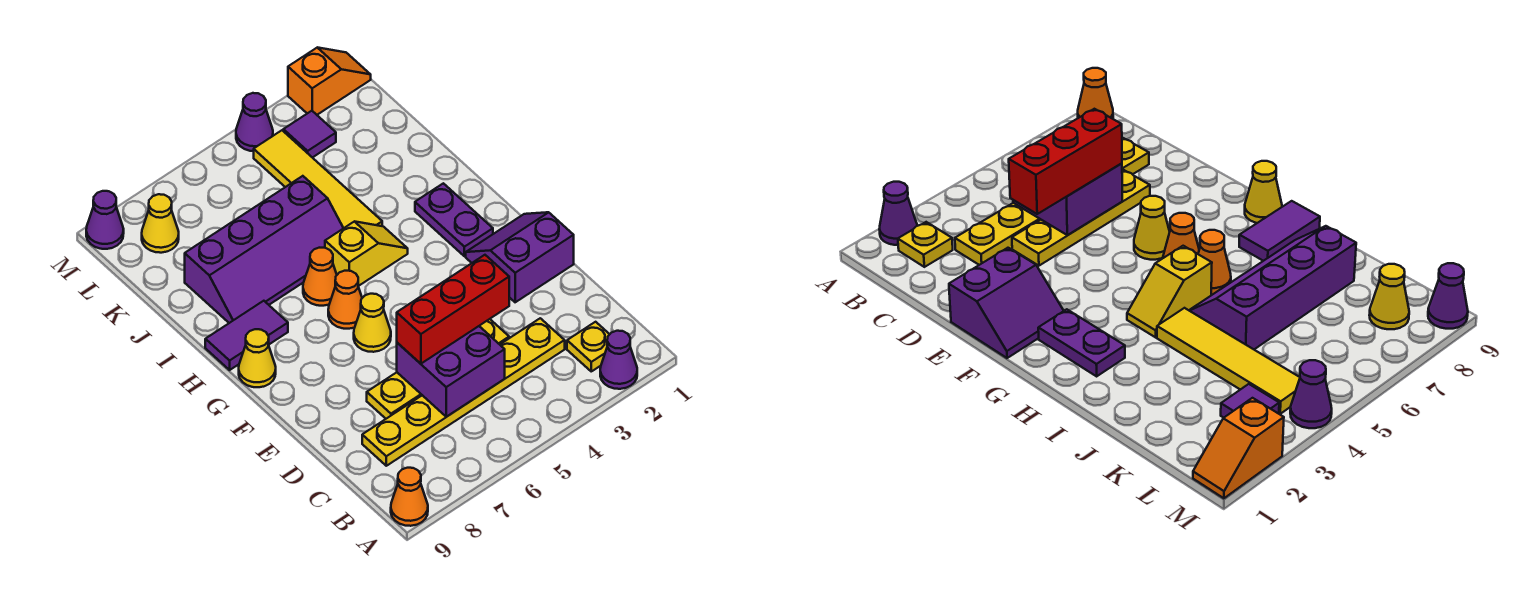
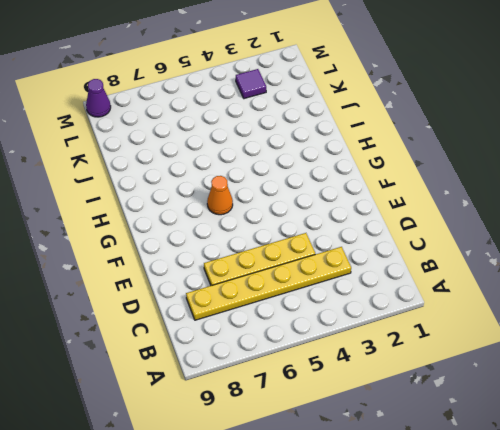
none -> purple 1x1 cone [600,331,637,389]
none -> orange 1x1 cone [391,468,428,526]
none -> yellow 1x1 plate [567,322,610,371]

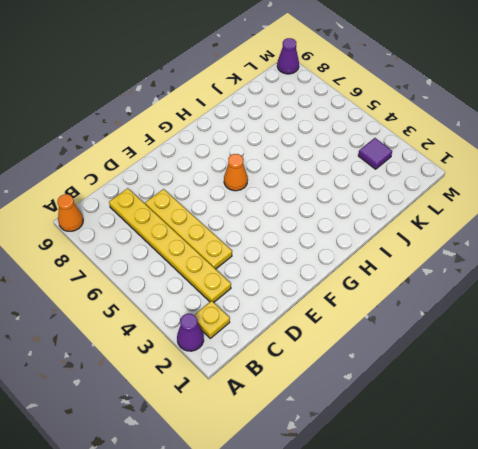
none -> purple 2x2 slope [466,212,574,302]
none -> yellow 1x1 cone [354,294,391,352]
none -> purple 1x2 plate [415,183,493,256]

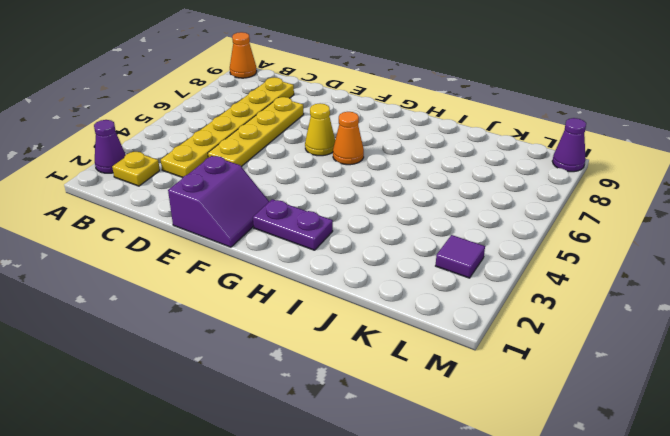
none -> yellow 1x1 cone [239,329,276,387]
none -> yellow 1x2 slope [325,222,408,286]
none -> orange 1x1 cone [303,248,337,306]

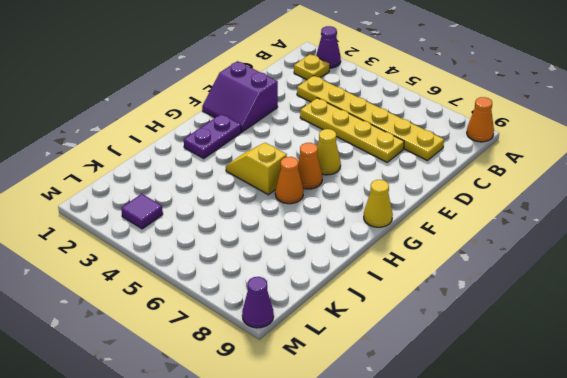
none -> purple 1x2 tile [205,301,288,370]
none -> yellow 1x4 tile [254,130,382,228]
none -> purple 2x4 slope [185,176,343,323]

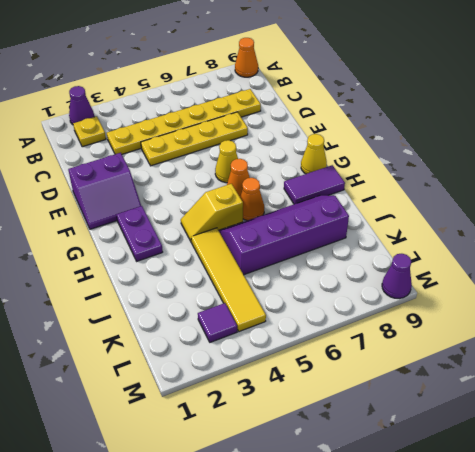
none -> yellow 1x1 cone [142,194,179,253]
none -> orange 1x2 slope [288,48,371,115]
none -> purple 1x1 cone [236,93,273,151]

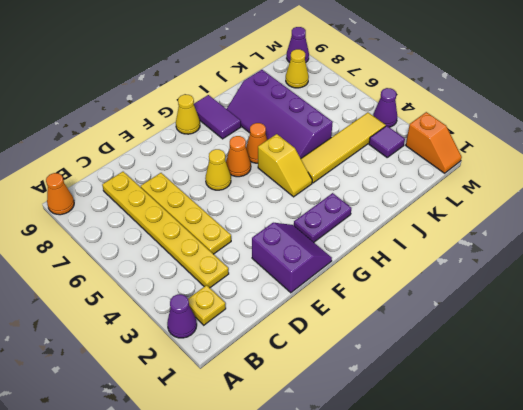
none -> purple 2x2 brick [397,326,505,417]
none -> red 1x3 brick [397,255,509,364]

